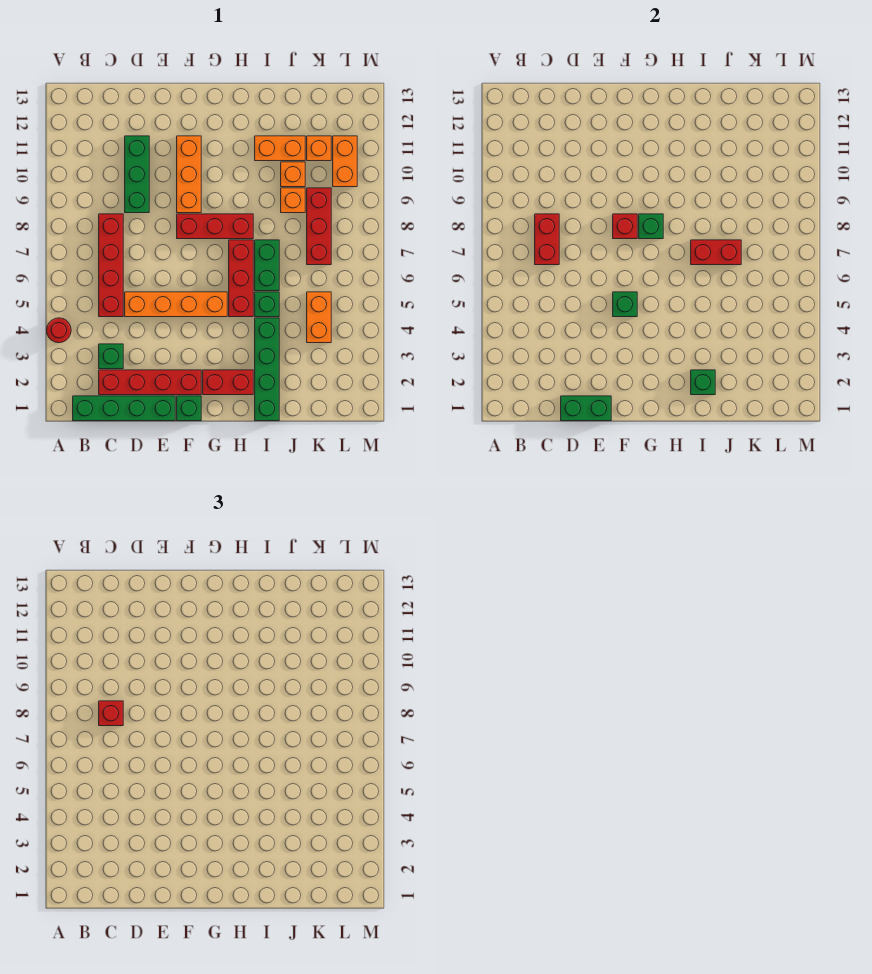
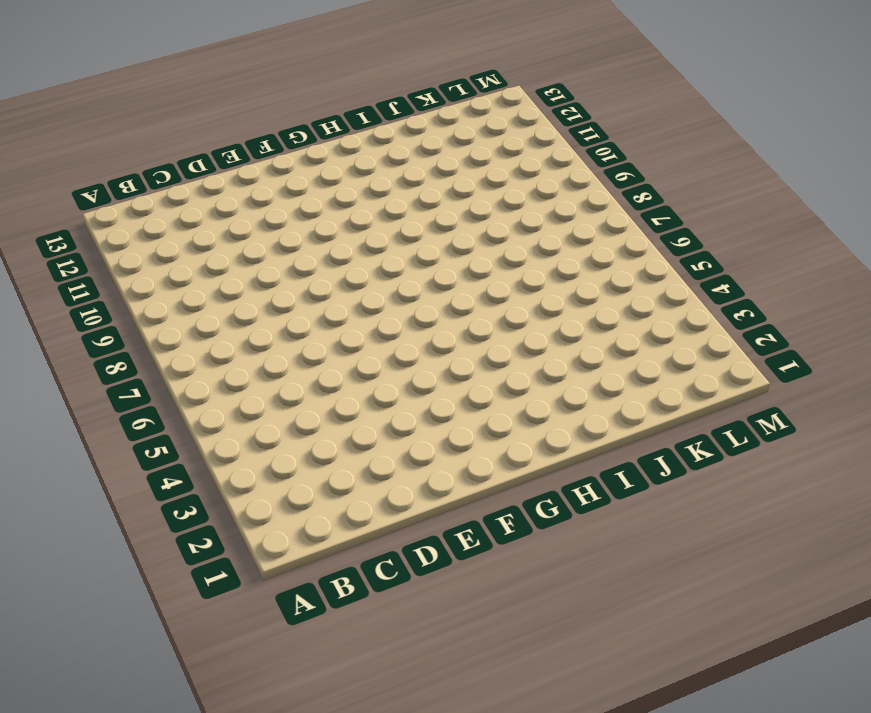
none -> red 1x1 round brick [47,318,71,343]
none -> green 1x4 brick [73,396,175,421]
none -> red 1x4 brick [99,370,201,395]
none -> green 1x1 brick [99,344,123,369]

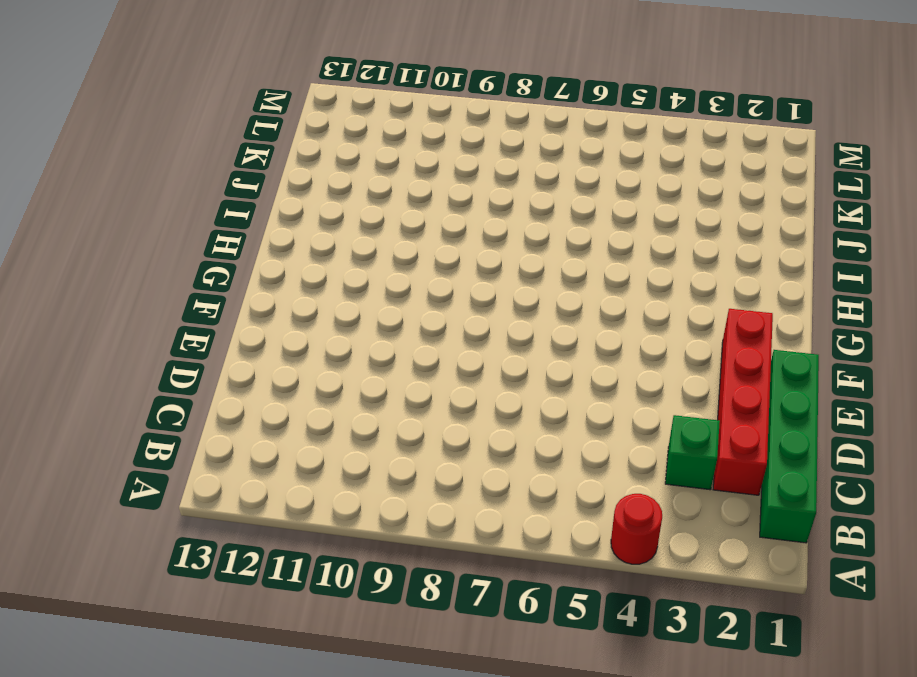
none -> red 1x4 brick [99,214,123,317]
none -> orange 1x4 brick [125,292,227,317]
none -> green 1x3 brick [125,136,149,213]
none -> green 1x1 brick [177,396,201,421]

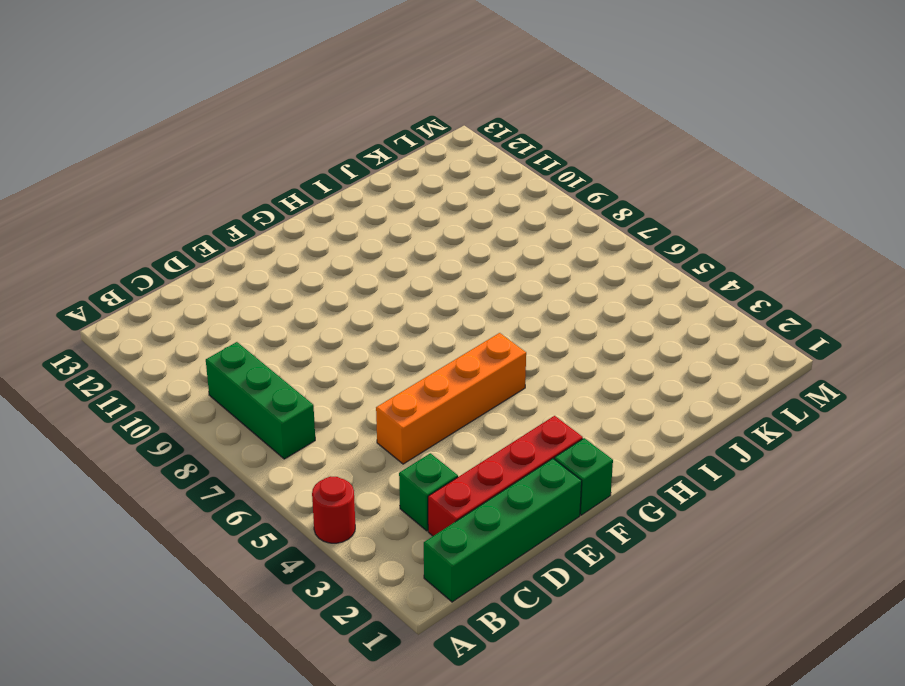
green 1x3 brick [206,342,315,459] -> green 1x3 brick moved to [125,136,149,213]
none -> red 1x4 brick [99,214,123,317]
none -> red 1x3 brick [177,214,253,239]
none -> orange 1x3 brick [177,136,201,213]
none -> red 1x2 brick [203,370,253,395]

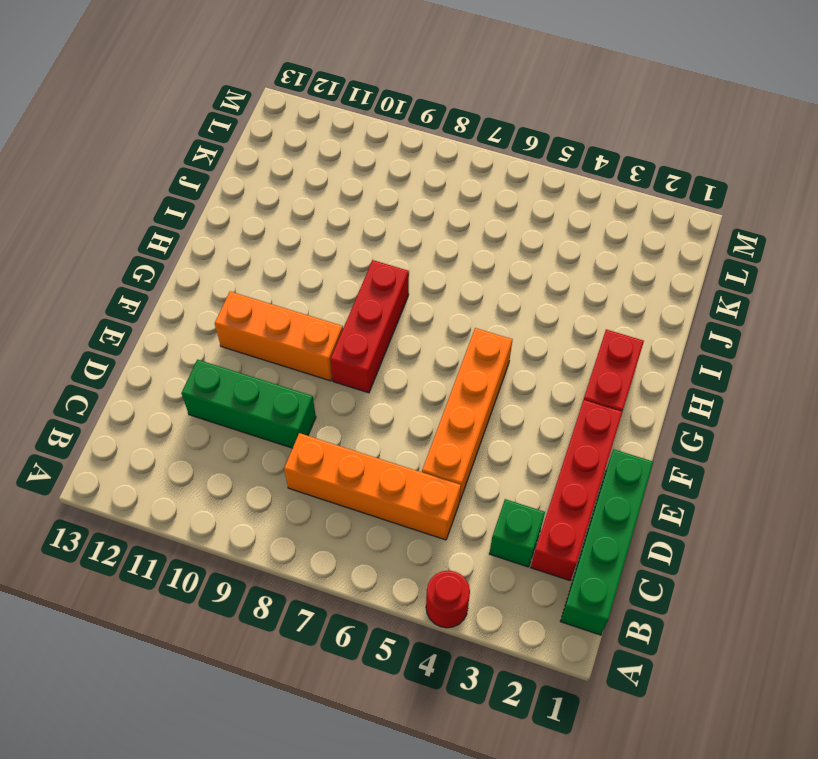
orange 1x4 brick [284,433,461,540] -> red 1x4 brick [99,214,123,317]
none -> green 1x1 brick [177,396,201,421]
none -> red 1x3 brick [229,240,253,317]
none -> green 1x4 brick [255,318,279,421]
none -> green 1x1 brick [255,292,279,317]

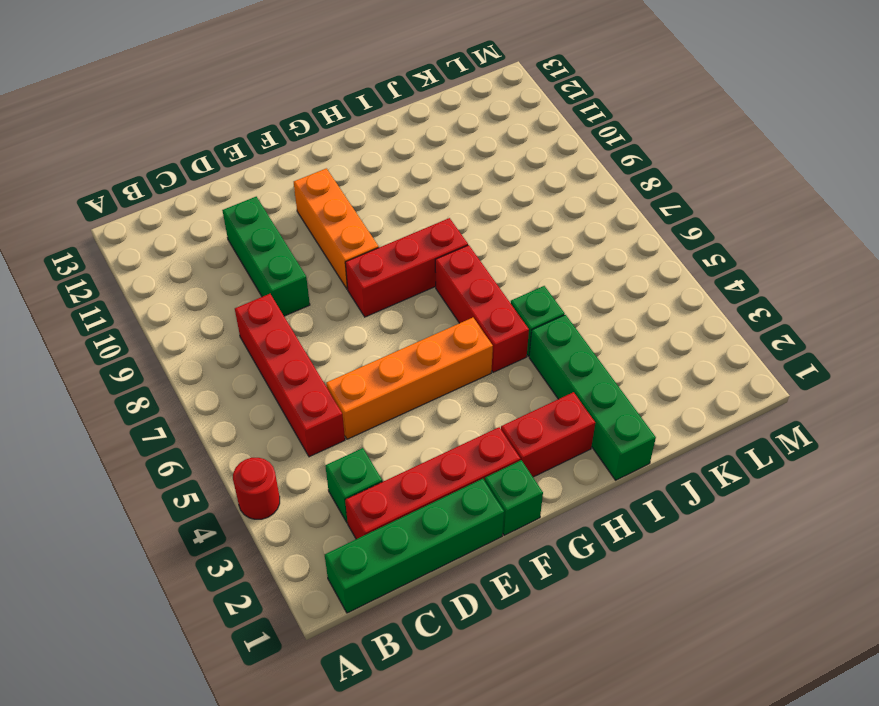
none -> green 1x2 brick [255,240,279,291]
none -> orange 1x2 brick [255,136,305,161]
none -> orange 1x1 brick [281,188,305,213]
none -> orange 1x1 brick [281,162,305,187]

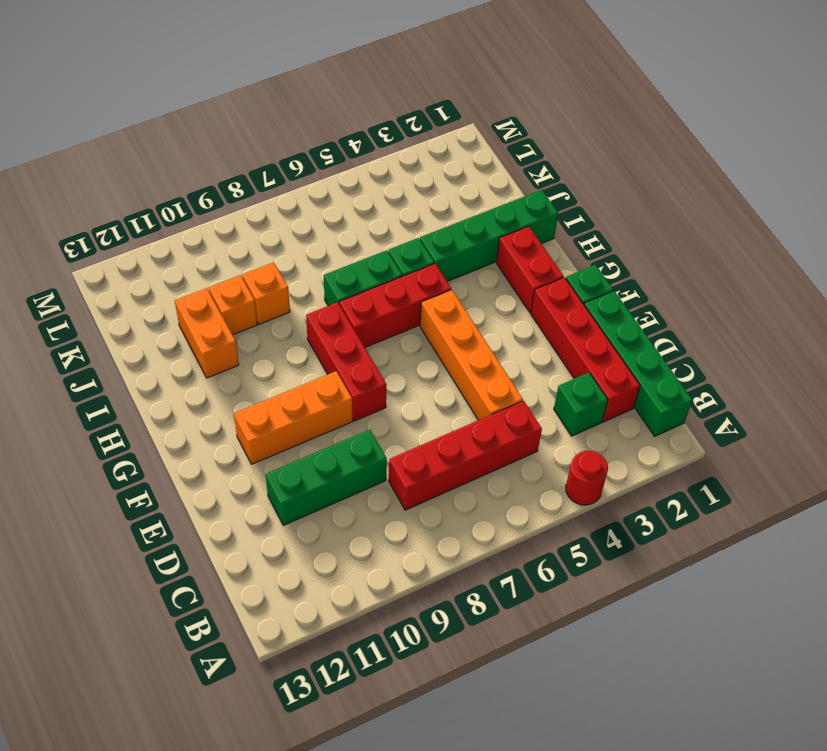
none -> orange 1x2 brick [307,292,331,343]
none -> red 1x3 brick [307,188,331,265]
none -> orange 1x1 brick [307,136,331,161]
none -> orange 1x2 brick [333,136,357,187]

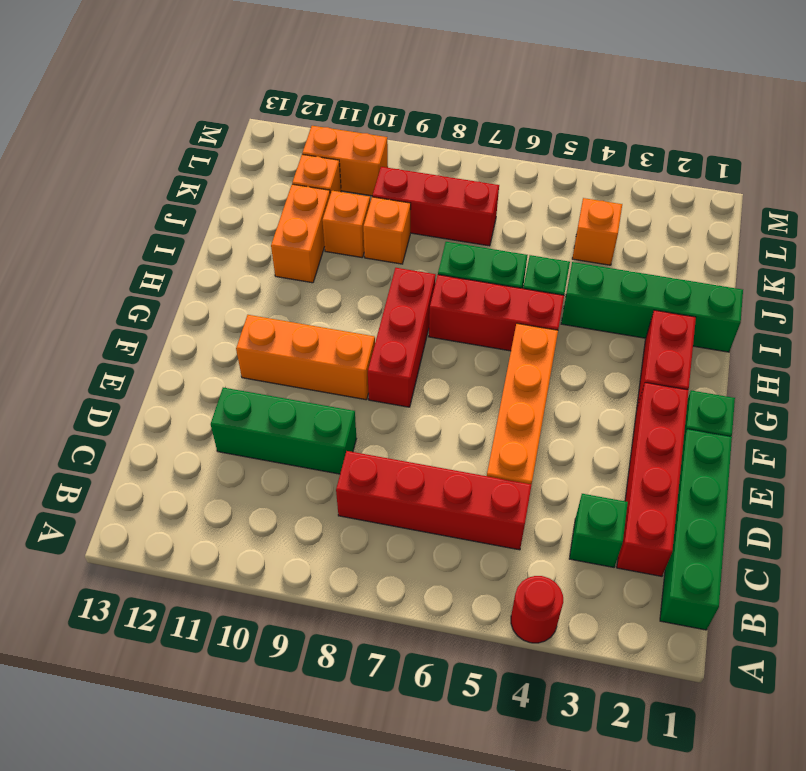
orange 1x1 brick [572,198,622,265] -> orange 1x2 brick [307,292,331,343]
none -> red 1x2 brick [535,214,559,265]
none -> green 1x2 brick [561,396,611,421]
none -> green 1x1 brick [613,292,637,317]
none -> red 1x1 brick [613,214,637,239]

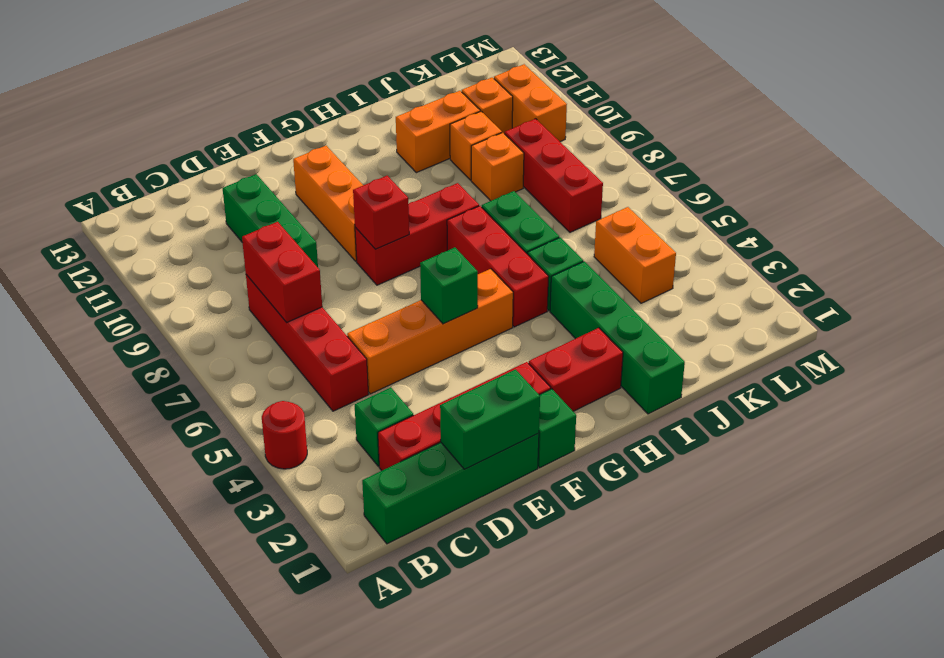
none -> green 1x1 brick [639,214,663,239]
none -> green 1x1 brick [691,370,715,395]
none -> red 1x2 brick [691,240,741,265]
none -> red 1x1 brick [99,701,123,726]

